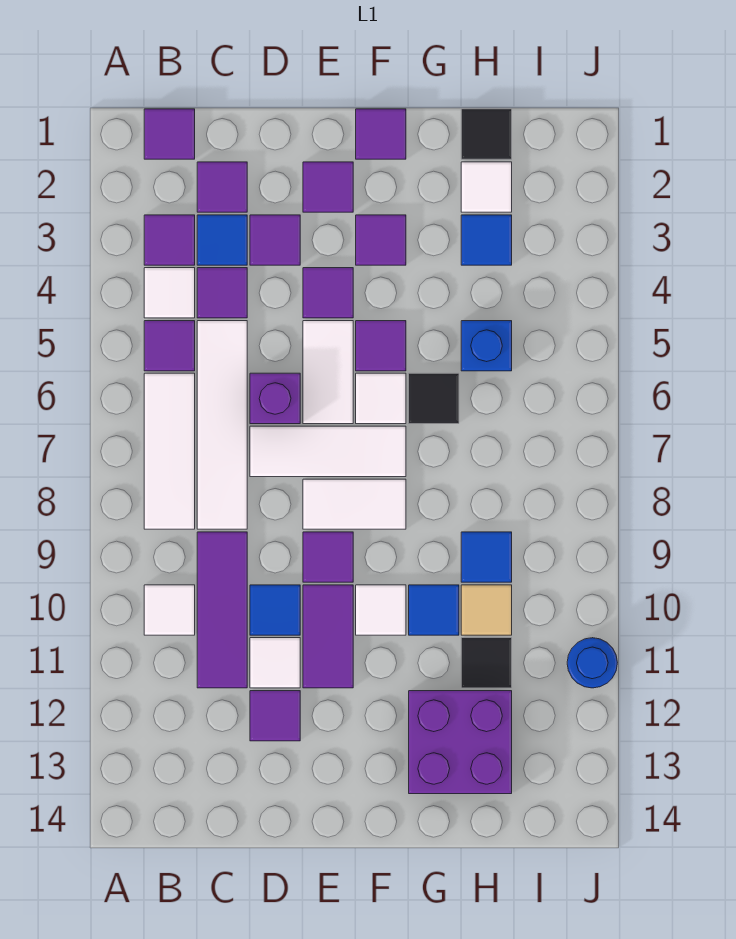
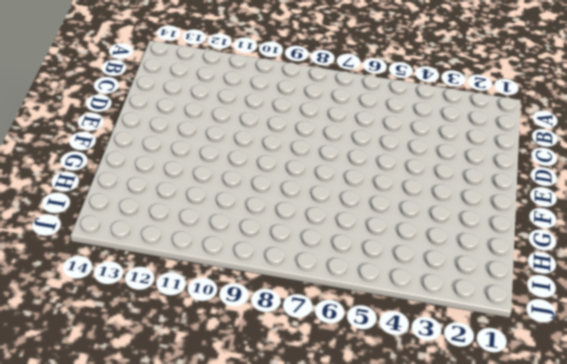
none -> purple 1x1 tile [144,109,195,159]
none -> purple 1x1 tile [144,215,195,265]
none -> white 1x1 tile [144,268,195,318]
none -> purple 1x1 tile [144,321,195,371]

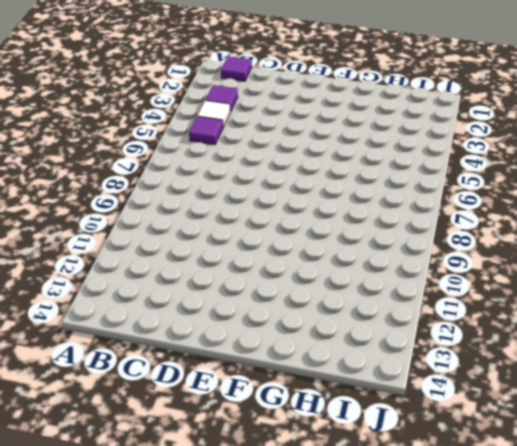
none -> white 1x3 tile [144,373,195,529]
none -> white 1x1 tile [144,585,195,635]
none -> purple 1x1 tile [197,162,247,212]
none -> blue 1x1 tile [197,215,247,265]

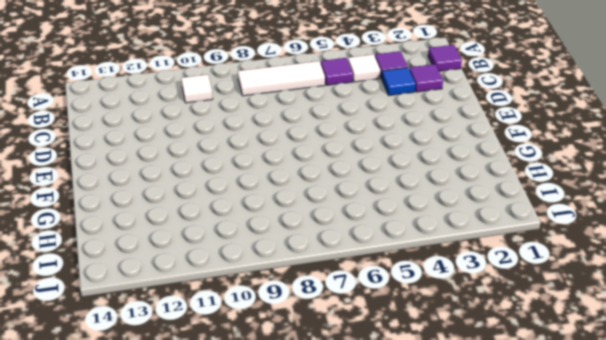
none -> purple 1x1 tile [197,268,247,318]
none -> white 1x4 tile [197,321,247,529]
none -> purple 1x3 tile [197,532,247,688]
none -> purple 1x1 tile [250,215,300,265]

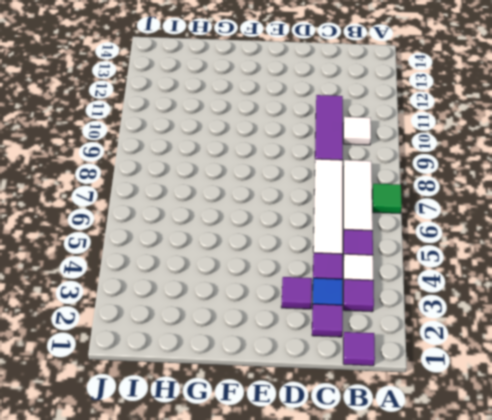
green 1x1 tile [372,184,402,213] -> none
none -> purple 1x1 brick [250,373,300,424]
none -> white 1x3 tile [250,426,406,477]
none -> blue 1x1 tile [250,585,300,635]
none -> white 1x1 tile [250,638,300,688]

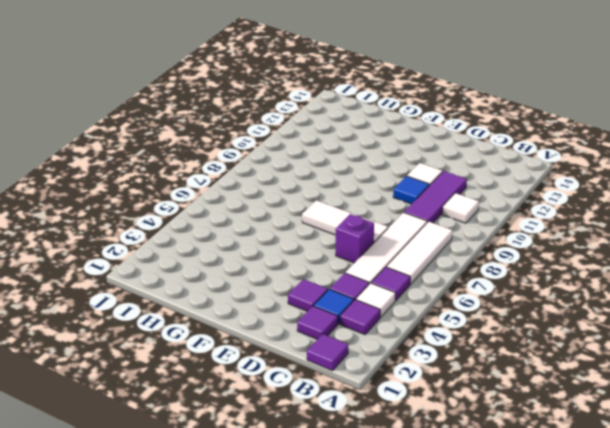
none -> purple 1x1 tile [250,691,300,741]
none -> purple 1x1 tile [303,162,353,212]
none -> purple 1x1 tile [303,268,353,318]
none -> white 1x2 tile [303,321,353,424]

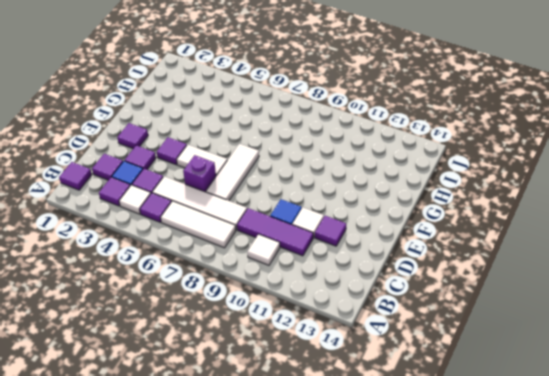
none -> white 1x2 tile [303,479,406,529]
none -> purple 1x1 tile [303,532,353,582]
none -> purple 1x2 tile [303,585,353,688]
none -> purple 1x1 tile [356,109,406,159]

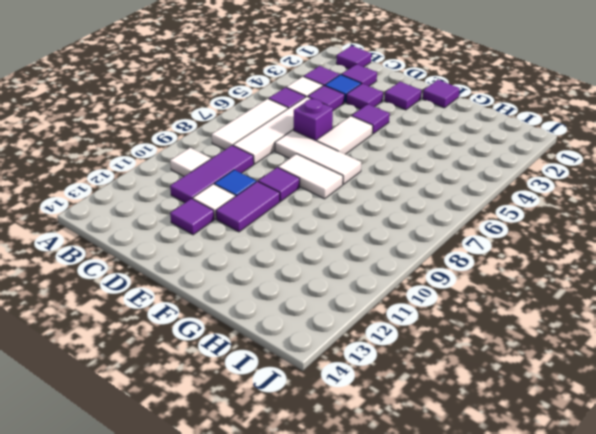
none -> purple 1x1 tile [356,215,406,265]
none -> purple 1x1 tile [356,321,406,371]
none -> white 1x1 tile [356,373,406,424]
none -> white 1x1 tile [356,585,406,635]

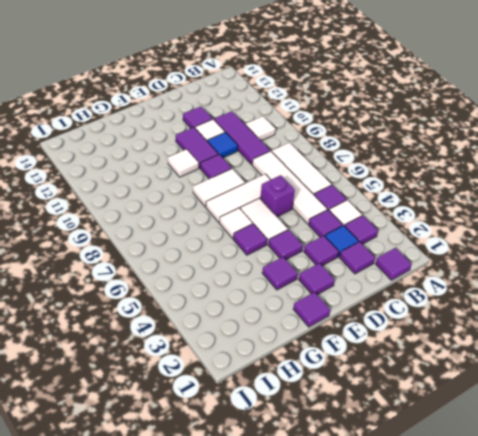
none -> black 1x1 tile [409,373,459,424]
none -> blue 1x1 tile [409,585,459,635]
none -> purple 2x2 brick [409,691,512,794]
none -> black 1x1 tile [461,109,512,159]

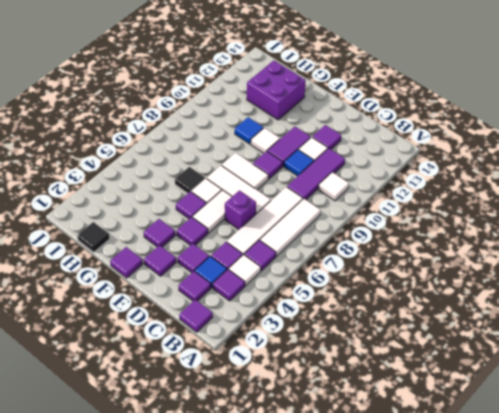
none -> white 1x1 tile [461,162,512,212]
none -> blue 1x1 tile [461,215,512,265]
none -> blue 1x1 brick [461,321,512,371]
none -> blue 1x1 tile [461,532,512,582]

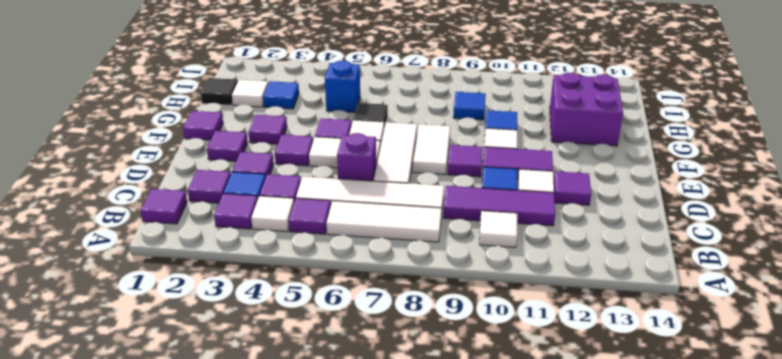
none -> tan 1x1 tile [461,585,512,635]
none -> black 1x1 tile [461,638,512,688]
none -> blue 1x1 round brick [567,638,617,688]

